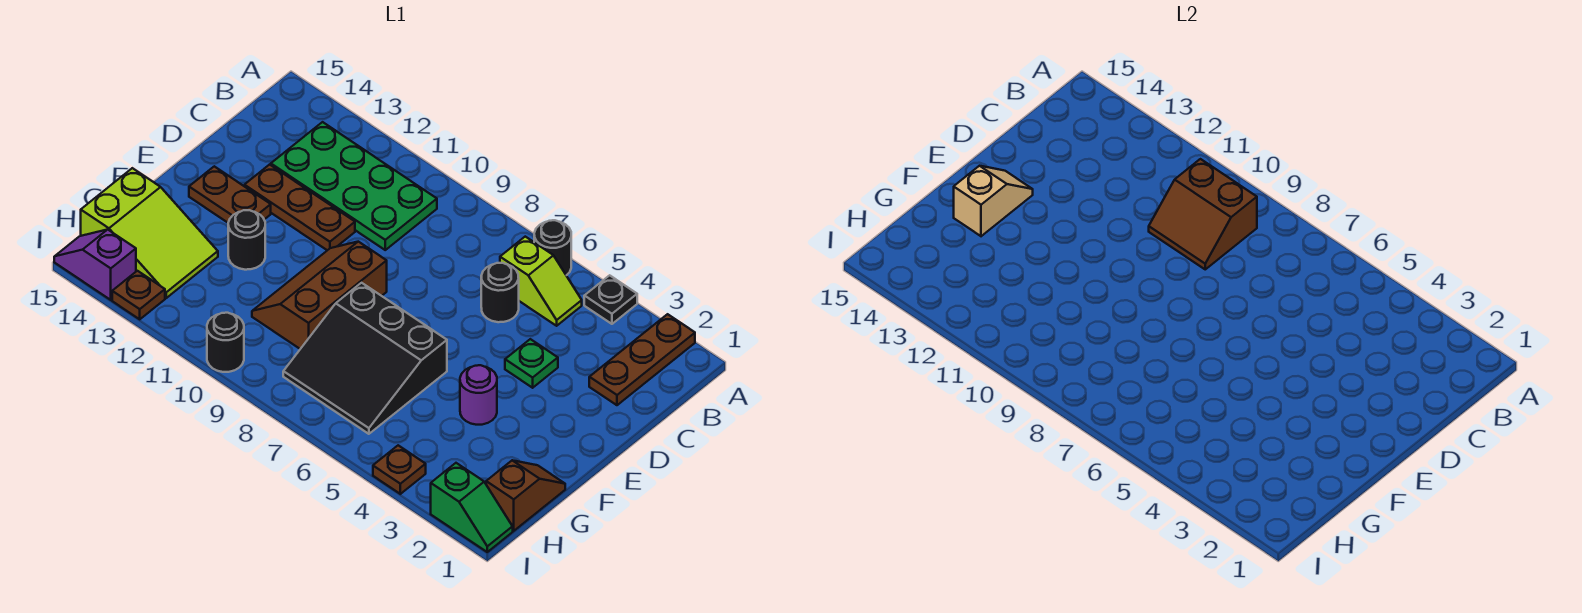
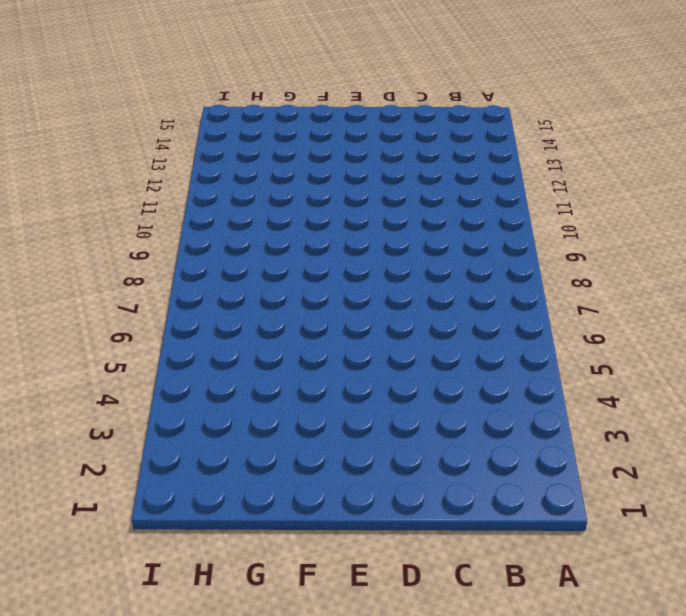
none -> brown 1x3 plate [589,314,695,405]
none -> black 1x1 plate [584,275,637,324]
none -> black 1x1 round brick [534,220,571,275]

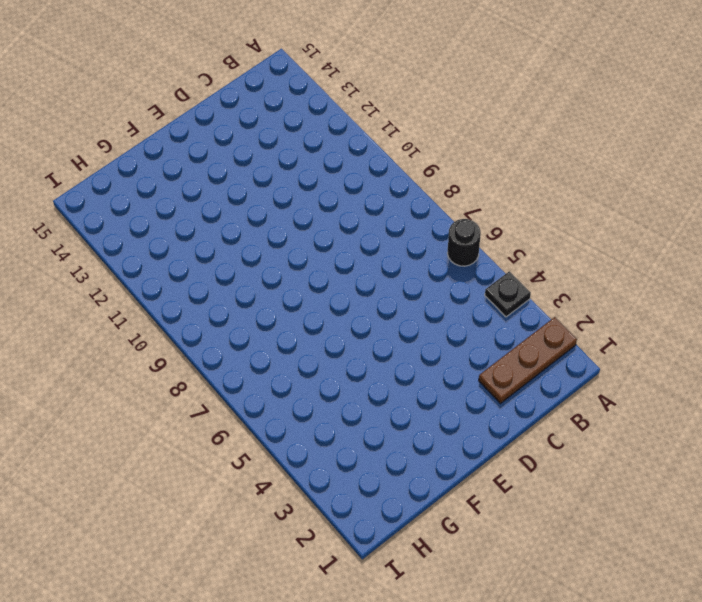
none -> lime 1x2 slope [500,237,582,326]
none -> green 2x4 plate [271,122,437,250]
none -> black 1x1 round brick [481,263,519,322]

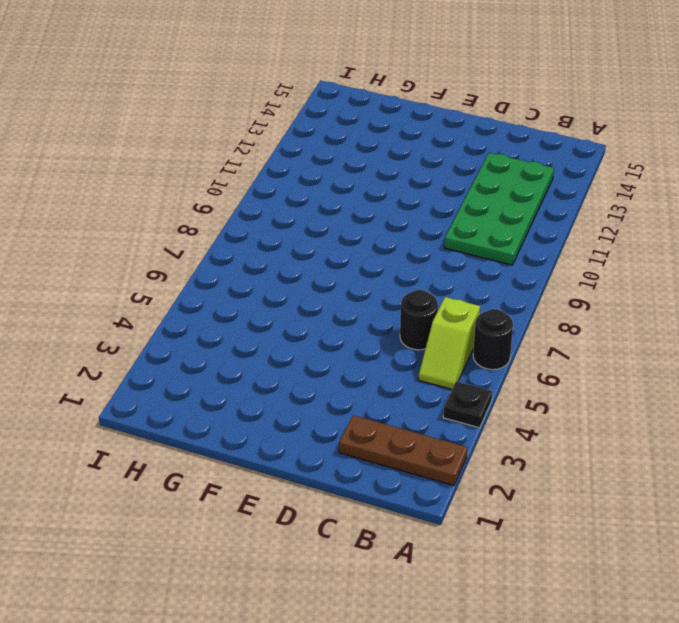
none -> green 1x1 plate [505,339,558,388]
none -> brown 1x3 plate [244,165,355,250]
none -> brown 2x3 slope [252,242,387,349]

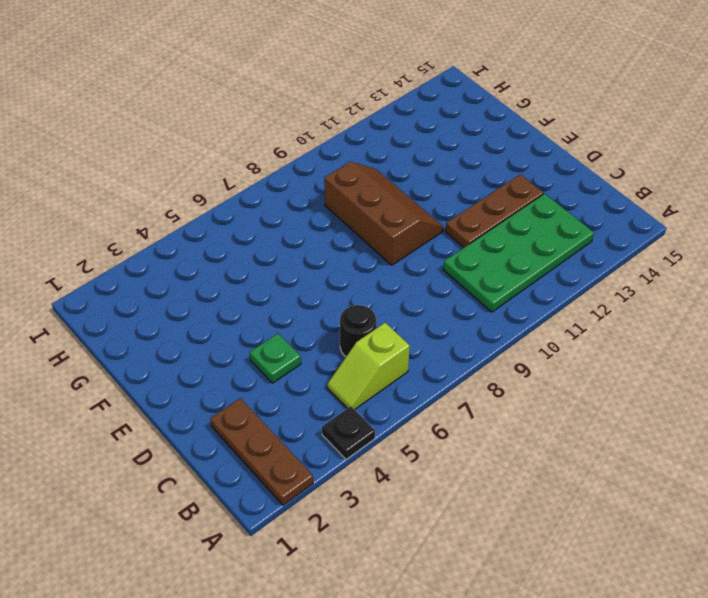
none -> black 1x1 round brick [534,220,571,275]
none -> brown 1x2 plate [189,166,271,223]
none -> purple 1x1 round brick [460,365,497,425]

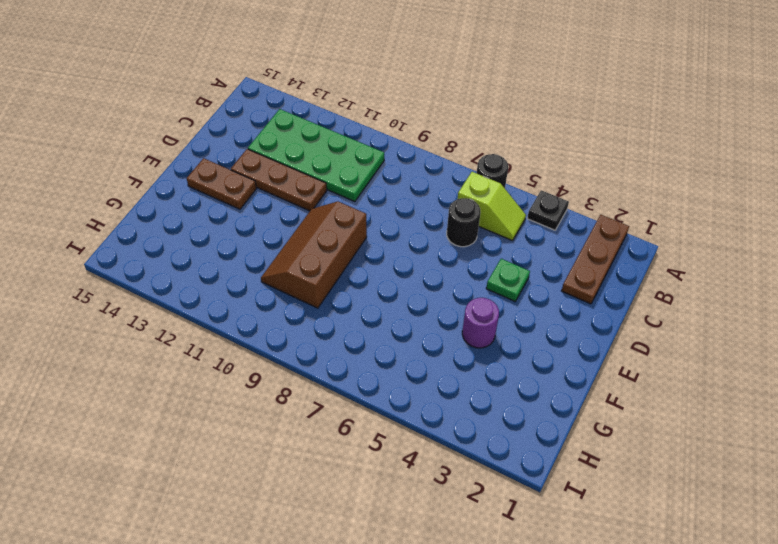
none -> black 3x3 slope [283,283,447,434]
none -> black 1x1 round brick [228,210,265,270]
none -> brown 1x2 slope [486,460,565,531]

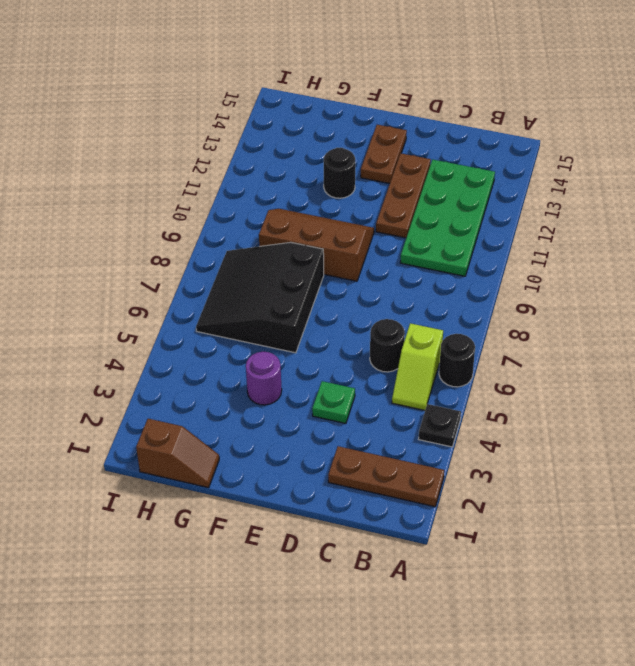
none -> lime 2x3 slope [81,168,218,298]
none -> green 1x2 slope [431,463,513,552]
none -> brown 1x1 plate [373,445,426,494]

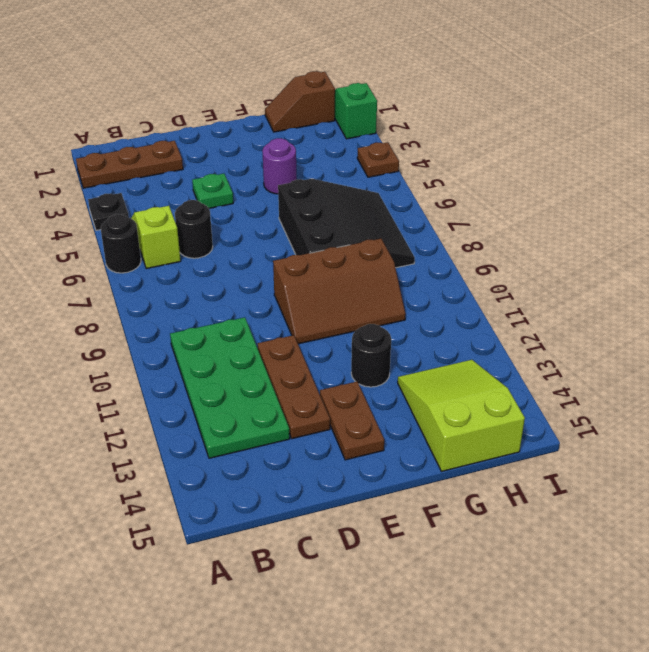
none -> black 1x1 round brick [207,313,244,372]
none -> brown 1x1 plate [112,271,165,319]
none -> purple 1x2 slope [54,230,136,300]

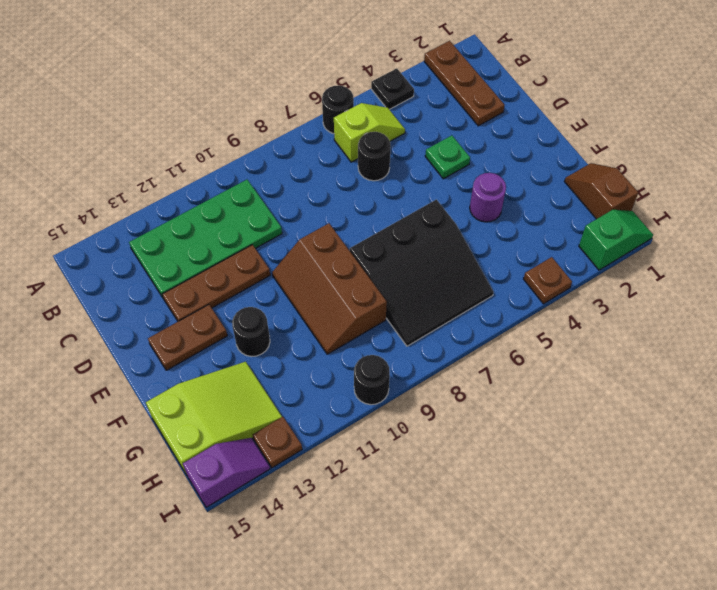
purple 1x2 slope [183,438,270,507] -> purple 1x2 slope turned to [54,230,136,300]
none -> brown 2x2 slope [1149,159,1257,269]
none -> tan 1x2 slope [954,166,1033,236]

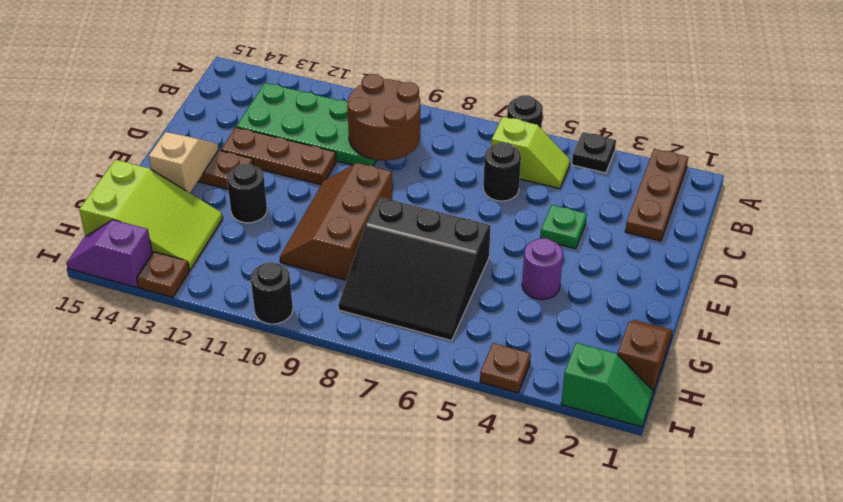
brown 2x2 round brick [347,74,421,160] -> brown 2x2 slope [1149,159,1257,269]

